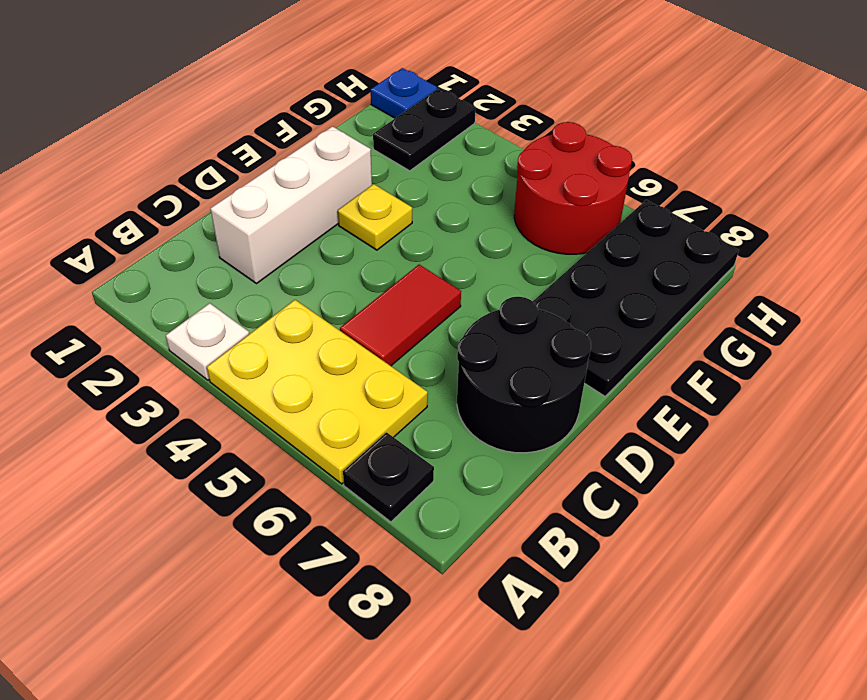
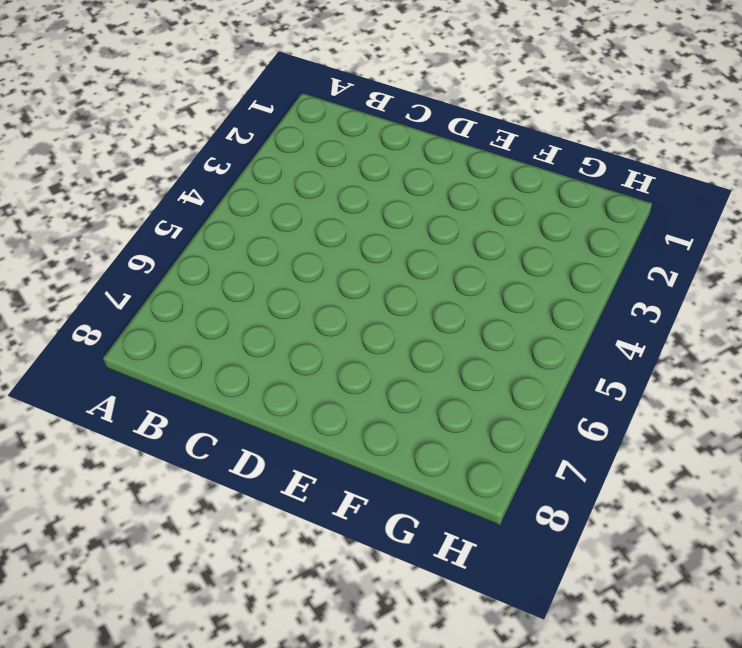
none -> white 1x1 plate [166,303,249,380]
none -> yellow 2x3 plate [207,300,428,484]

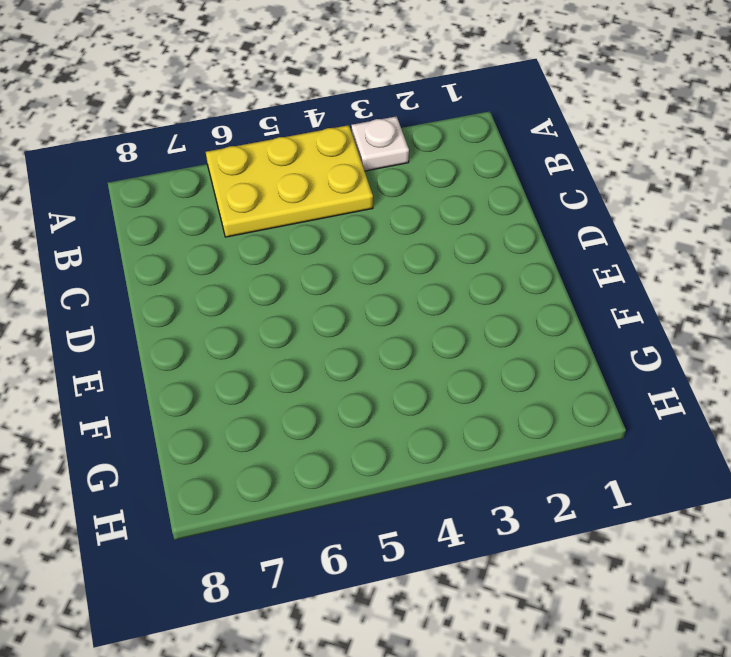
none -> black 1x1 plate [343,432,434,522]
none -> white 1x3 brick [210,126,372,284]

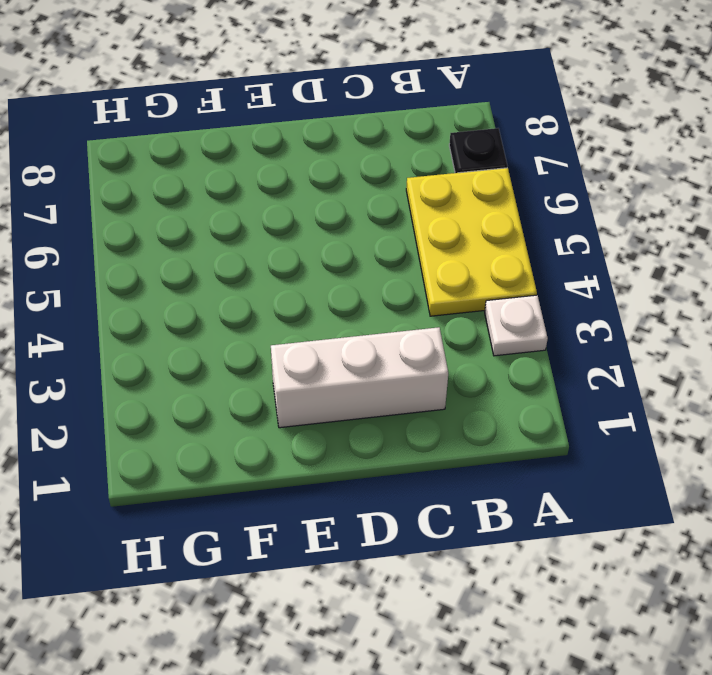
none -> red 1x2 tile [340,265,461,366]
none -> black 2x2 round brick [457,297,591,453]

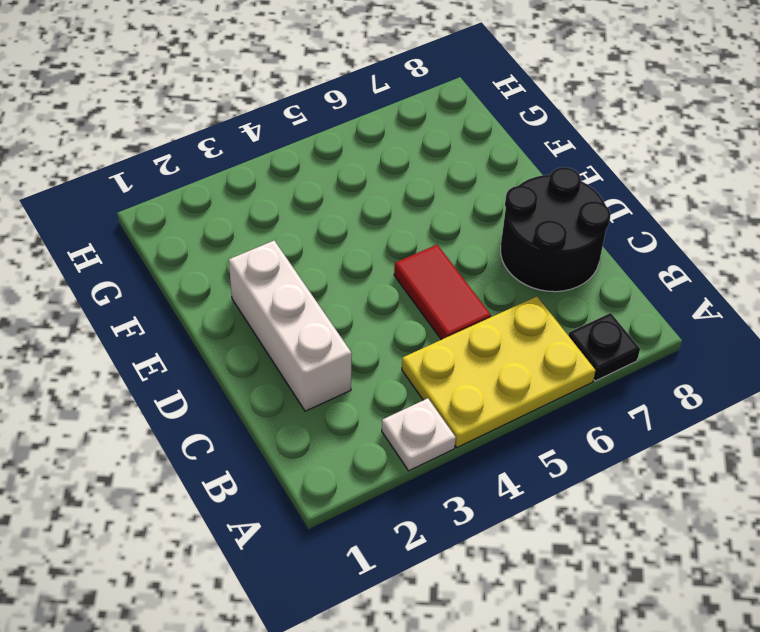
none -> yellow 1x1 plate [338,184,412,250]
none -> black 2x4 plate [533,200,739,396]

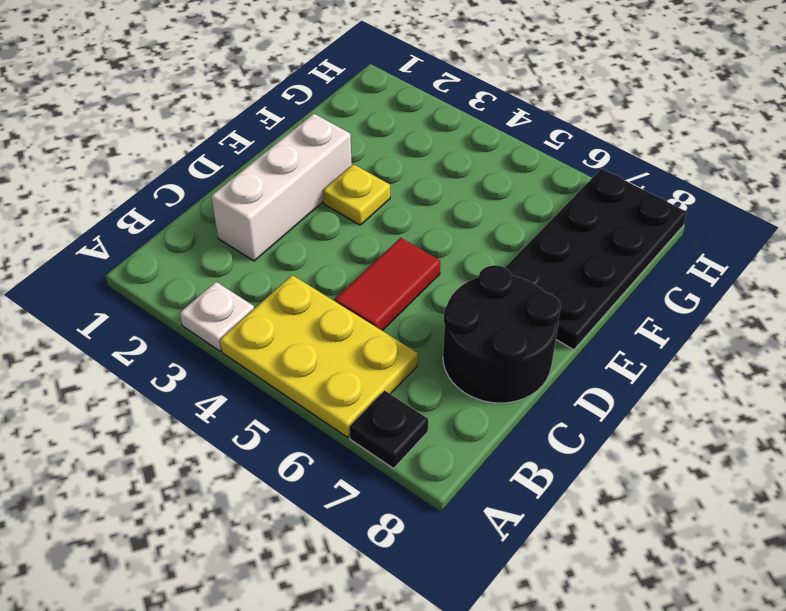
none -> black 1x2 plate [373,88,476,171]
none -> red 2x2 round brick [514,122,632,254]

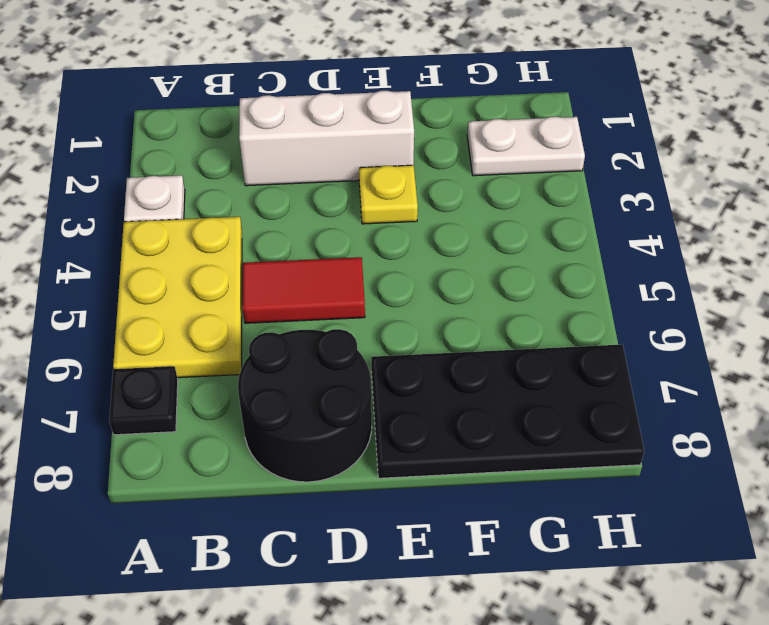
white 1x2 plate [467,116,585,176] -> black 1x2 plate [373,88,476,171]
none -> red 2x2 round brick [514,122,632,254]
none -> blue 1x1 plate [371,68,437,118]

